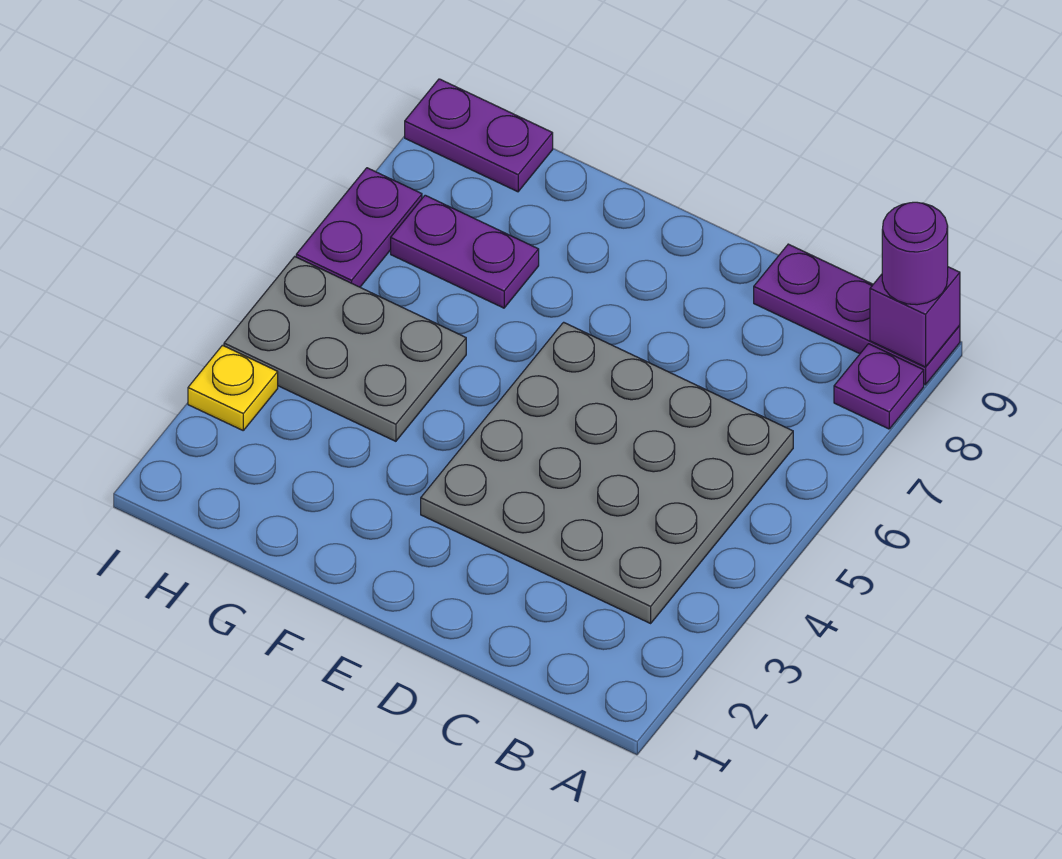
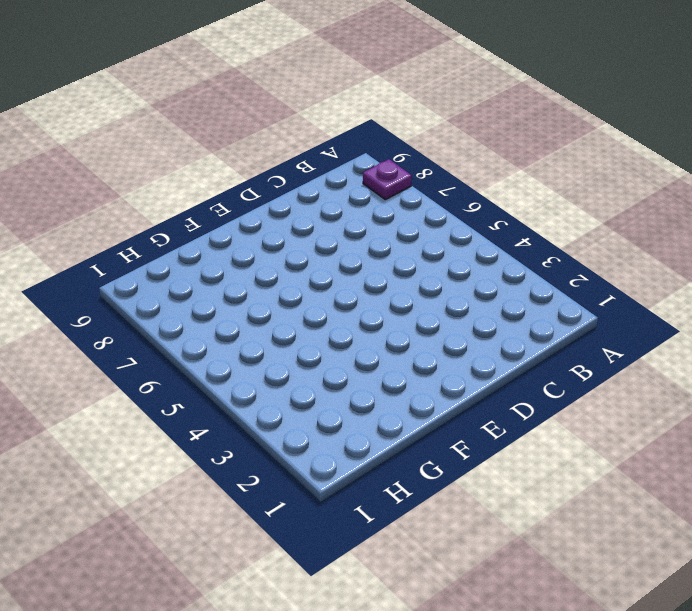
none -> purple 1x3 plate [754,244,960,385]
none -> grey 4x4 plate [421,322,793,623]

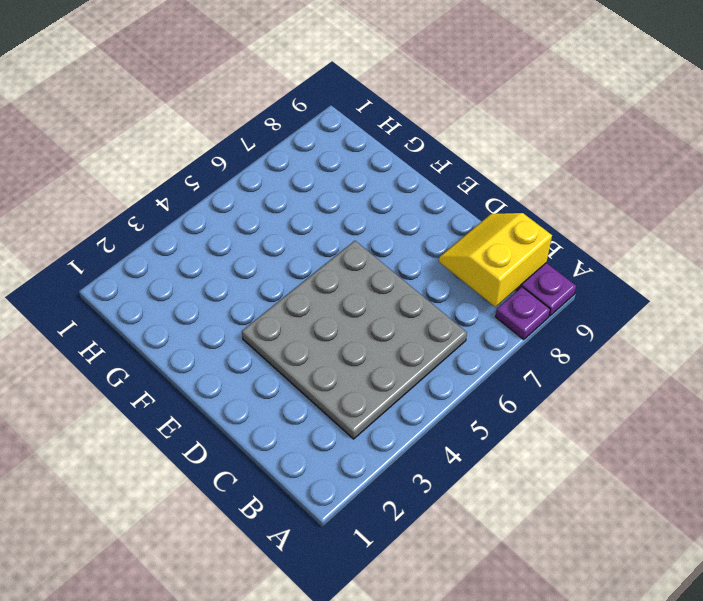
yellow 2x2 slope [439,213,552,307] -> none
none -> grey 2x3 plate [224,257,466,441]
none -> purple 1x2 plate [391,195,539,308]

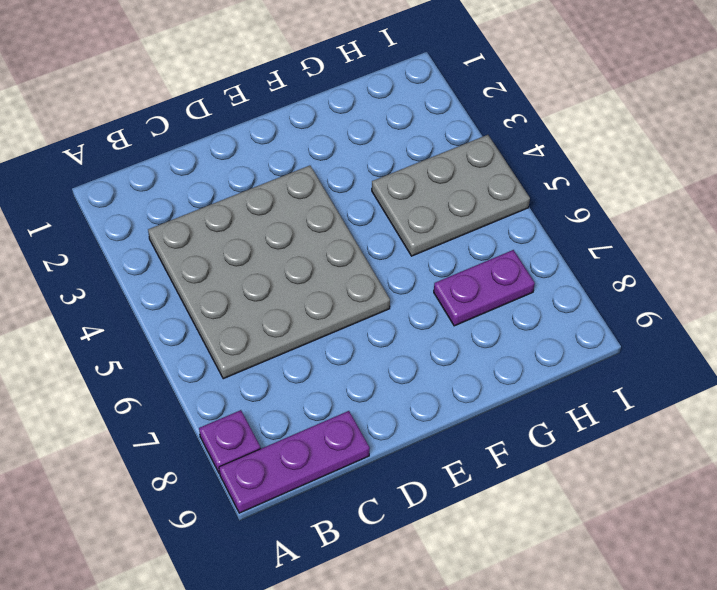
none -> purple 1x2 plate [405,79,553,192]
none -> yellow 1x1 plate [188,345,278,430]

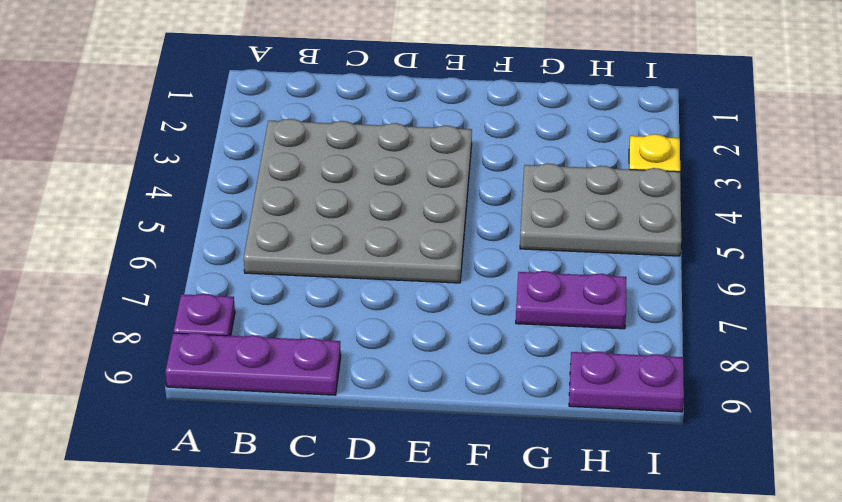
none -> purple 1x2 plate [296,168,422,287]
none -> purple 1x1 brick [870,267,960,367]

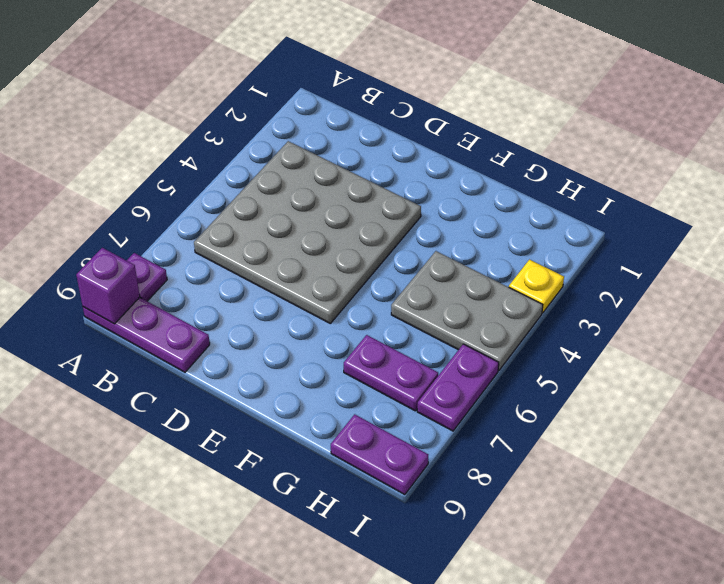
none -> purple 1x1 round brick [882,202,948,305]

